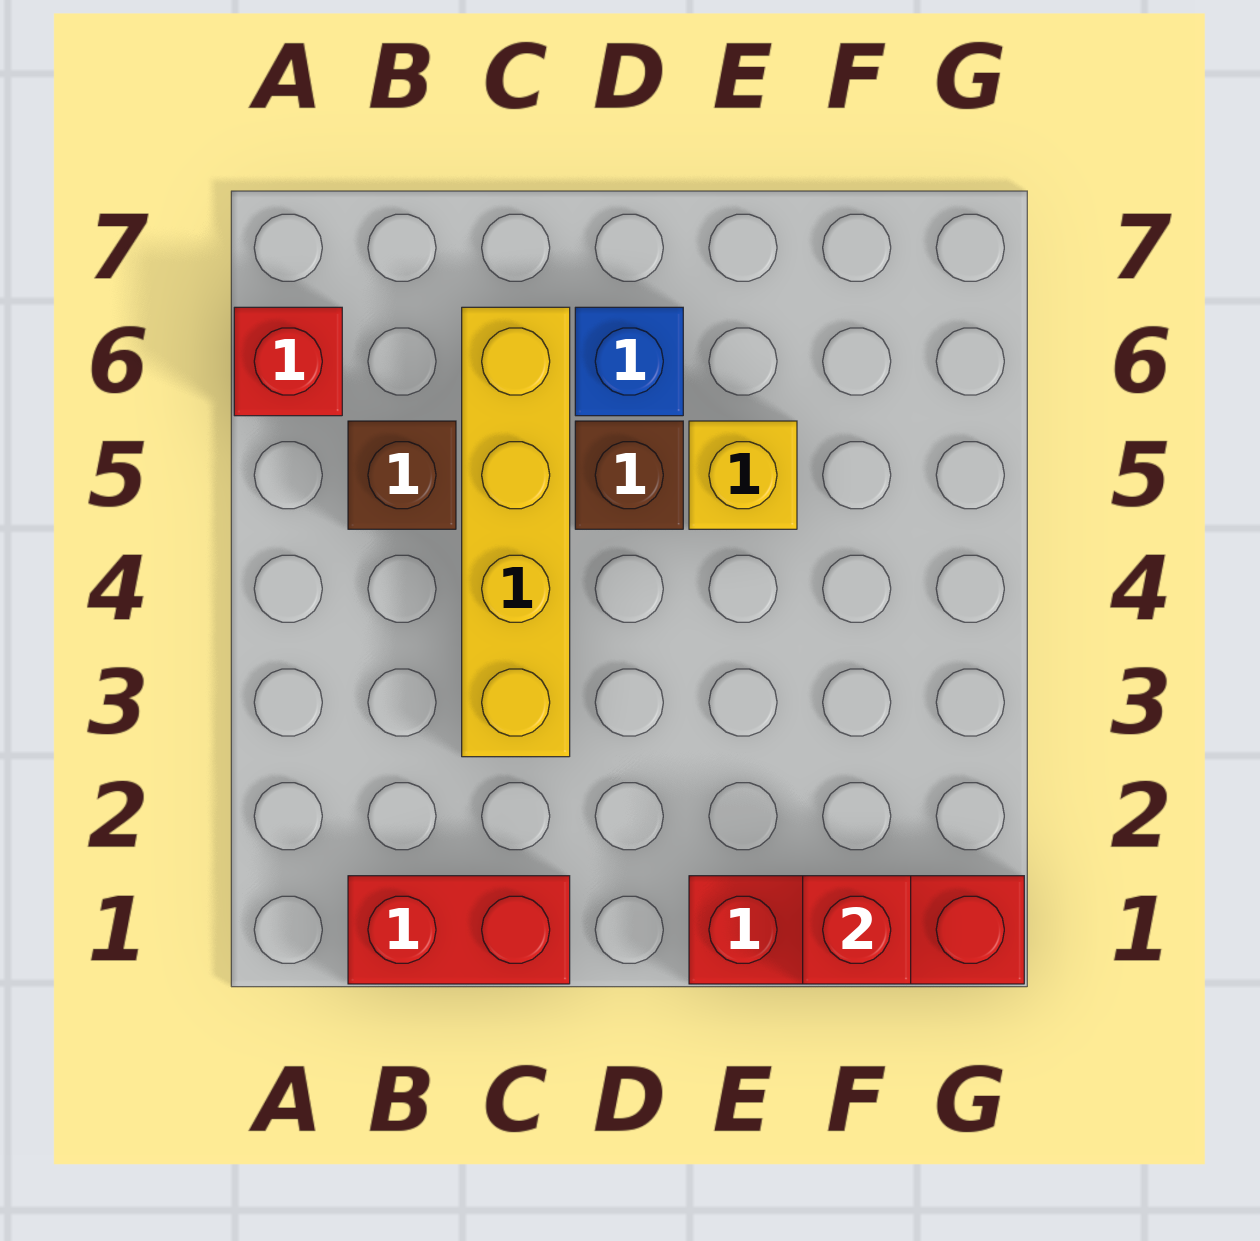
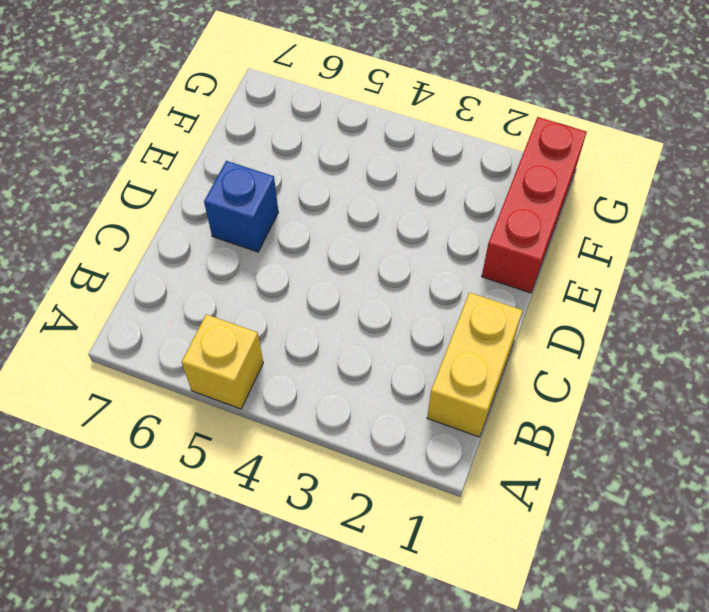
yellow 1x1 brick [182,314,263,409] -> yellow 1x1 brick moved to [689,421,797,529]
yellow 1x2 brick [427,292,523,437] -> red 1x2 brick [348,876,570,984]
none -> red 1x1 brick [234,307,342,416]
none -> brown 1x1 brick [348,421,456,529]

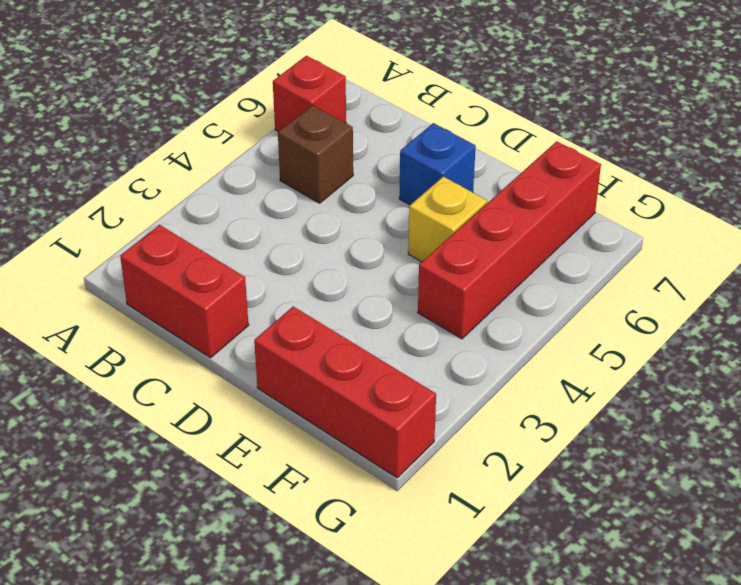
red 1x4 brick [418,141,601,339] -> none
none -> yellow 1x4 brick [462,307,570,757]
none -> brown 1x1 brick [575,421,683,529]

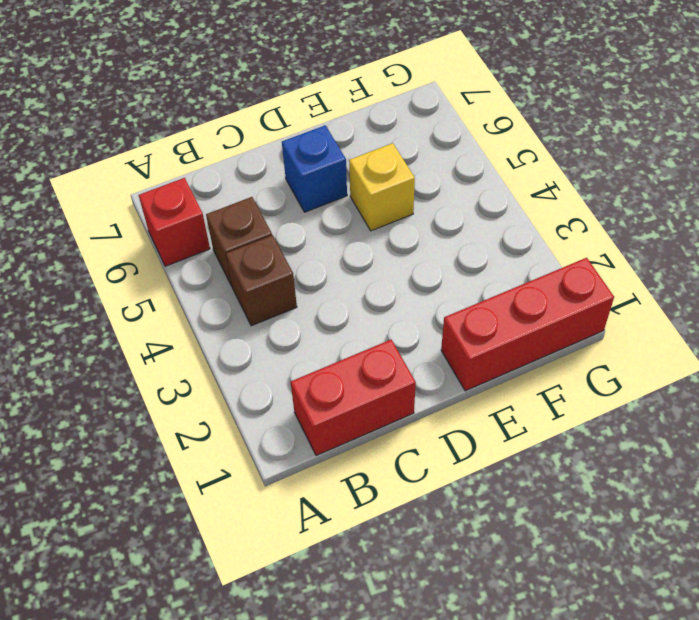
brown 1x1 brick [226,235,297,326] -> brown 1x1 brick moved to [575,421,683,529]
none -> yellow 1x4 brick [462,307,570,757]
none -> red 1x1 brick [803,876,911,984]

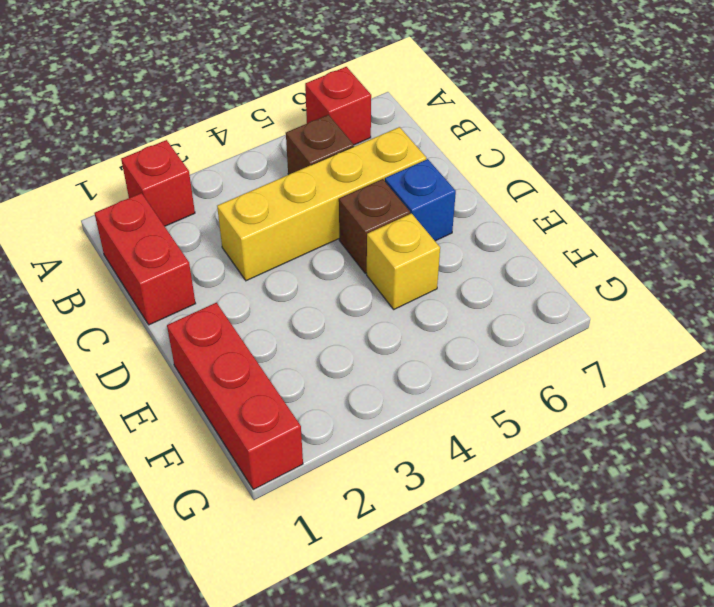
red 1x1 brick [121,140,195,226] -> red 1x1 brick moved to [803,876,911,984]

